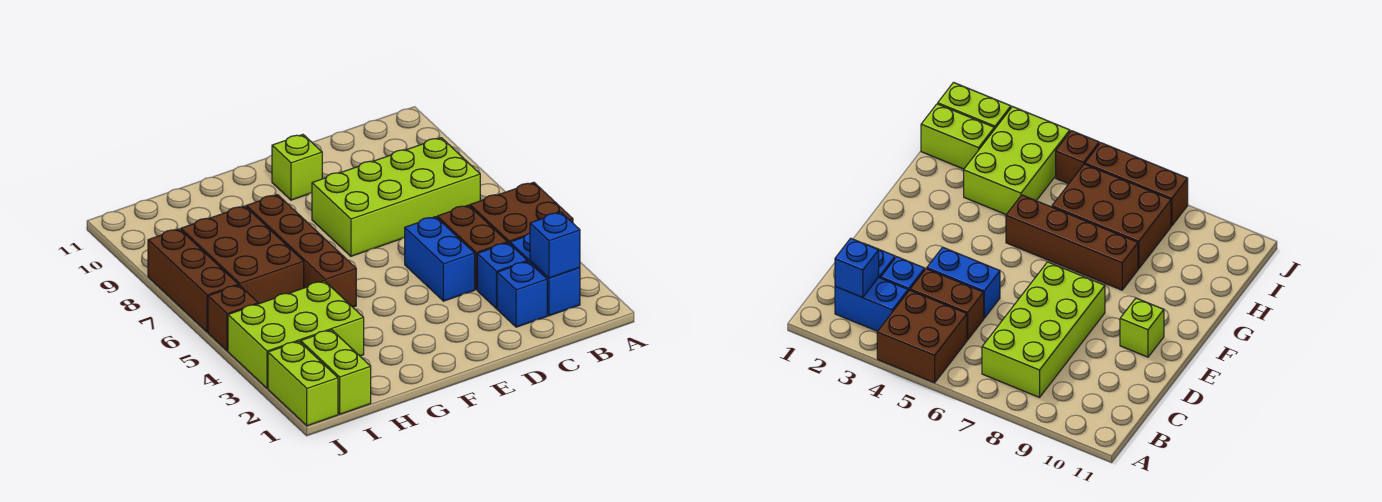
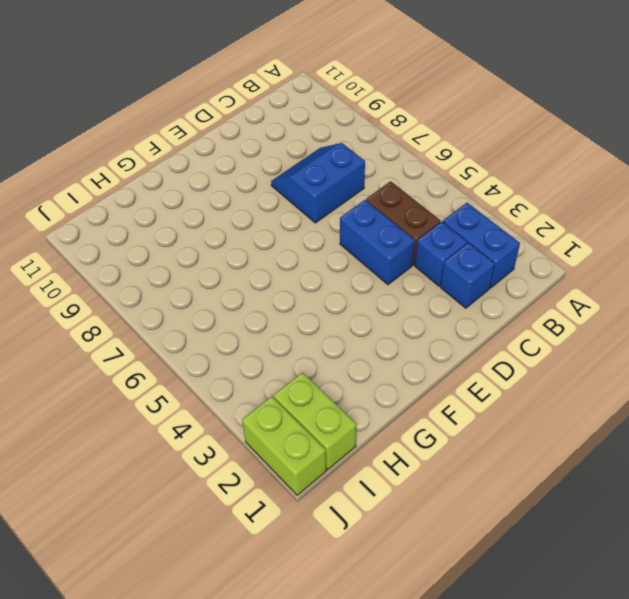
blue 2x2 slope [271,143,365,223] -> lime 2x4 brick [312,138,480,256]
none -> brown 2x2 brick [470,182,573,244]
none -> lime 1x1 brick [272,135,322,200]
none -> brown 1x4 brick [246,195,356,307]

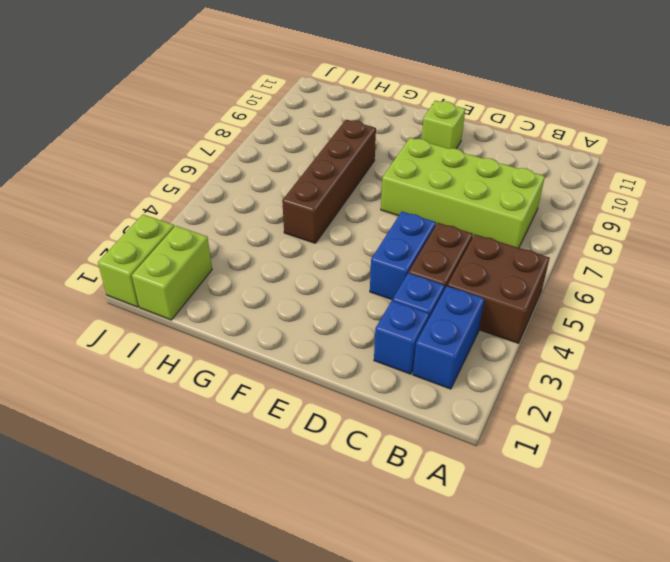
none -> lime 2x3 brick [228,281,364,388]
none -> brown 2x3 brick [181,206,304,304]
none -> brown 1x1 brick [208,285,258,351]

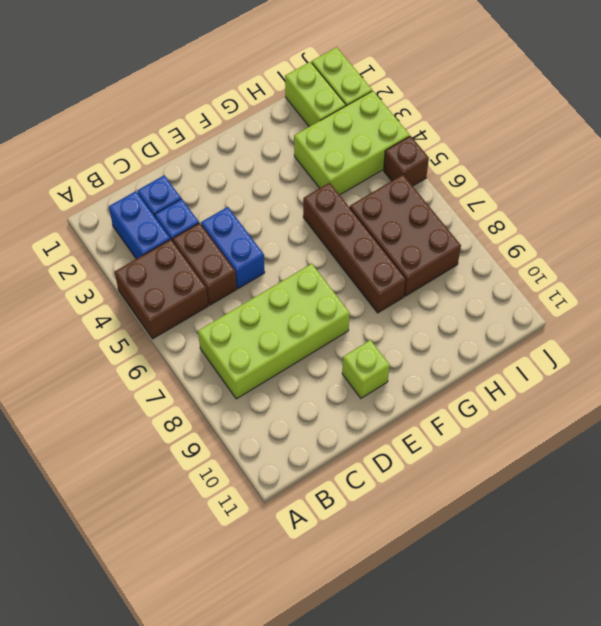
none -> brown 1x3 brick [148,229,238,332]
none -> blue 1x1 brick [530,212,580,278]

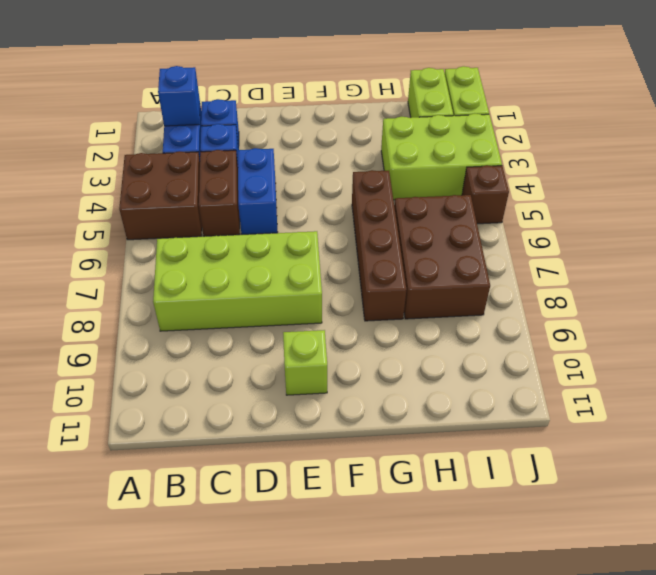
none -> brown 1x3 brick [148,229,238,332]

